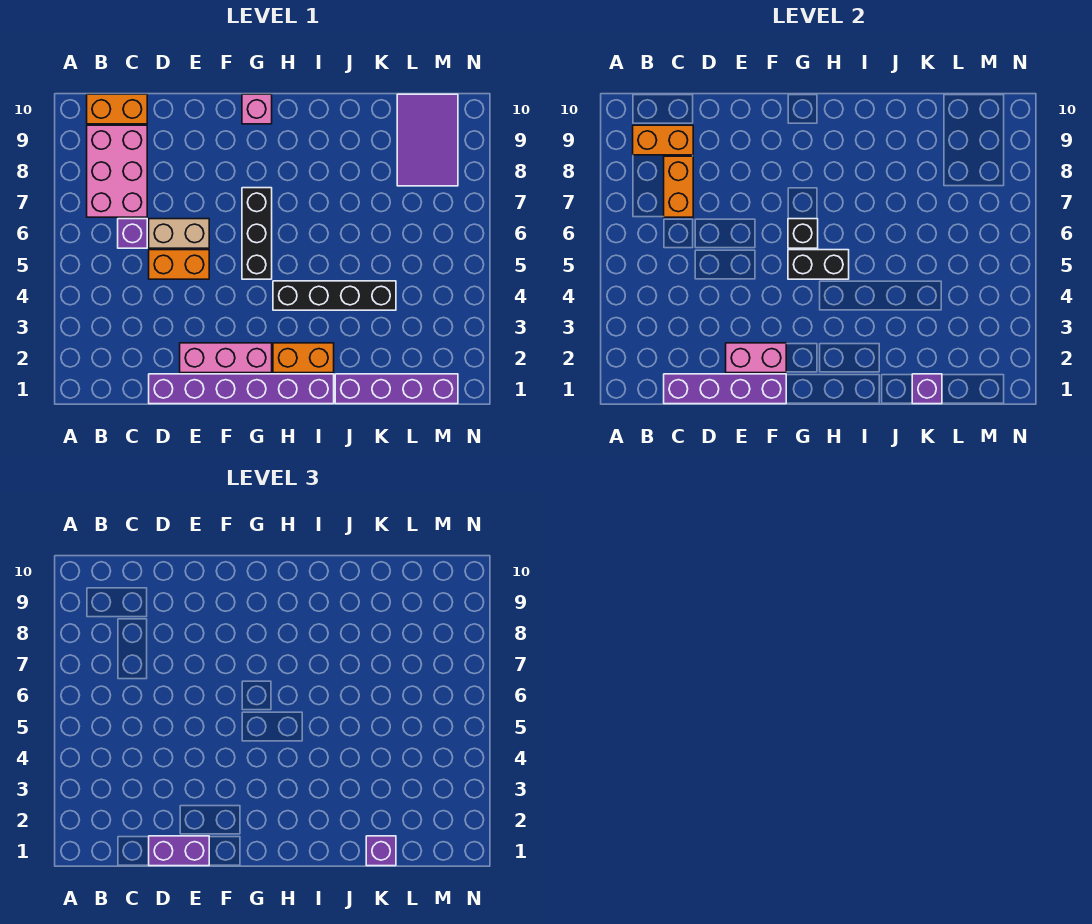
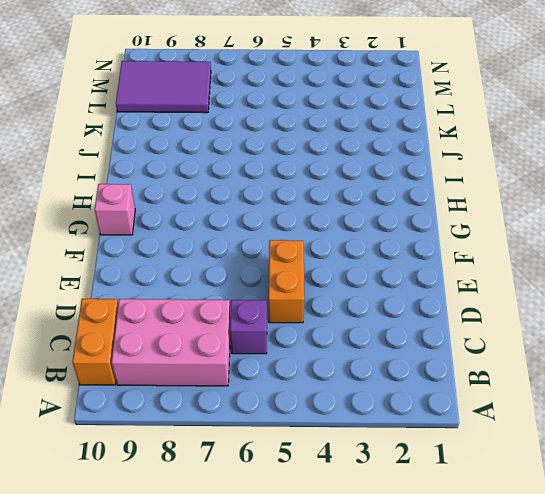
none -> purple 1x6 brick [149,374,334,404]
none -> tan 1x2 brick [149,219,209,248]
none -> pink 1x3 brick [180,343,272,373]

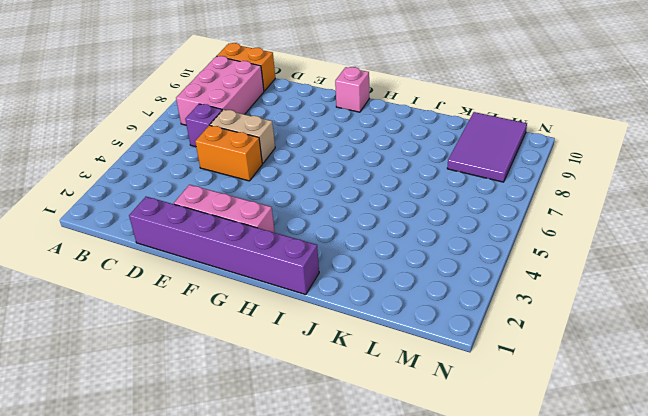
none -> black 1x3 brick [242,188,272,279]
none -> orange 1x2 brick [273,343,334,373]
none -> black 1x4 brick [273,281,396,310]

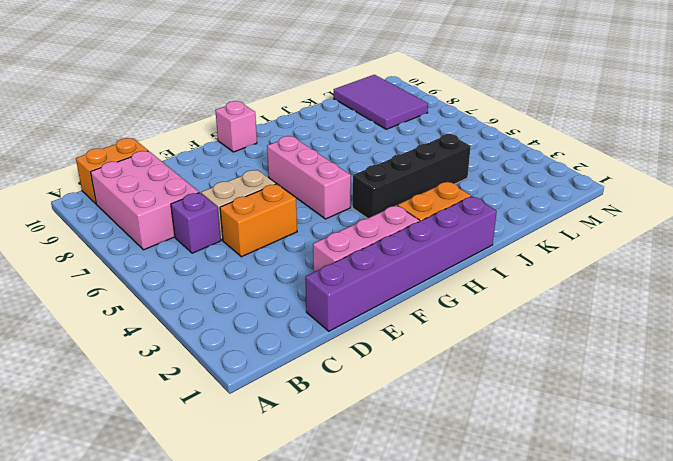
pink 1x3 brick [267,136,351,219] -> black 1x3 brick [242,188,272,279]
none -> purple 1x4 brick [335,374,458,404]
none -> orange 1x2 brick [633,125,693,155]
none -> purple 1x4 brick [664,374,786,404]

